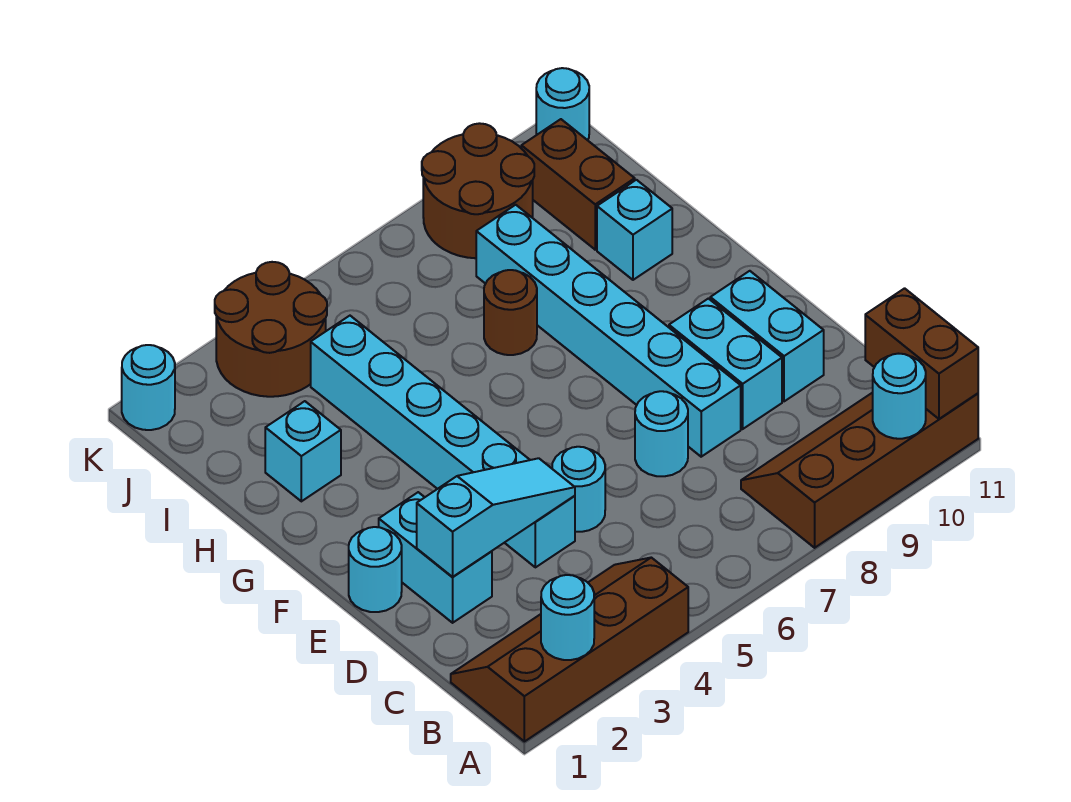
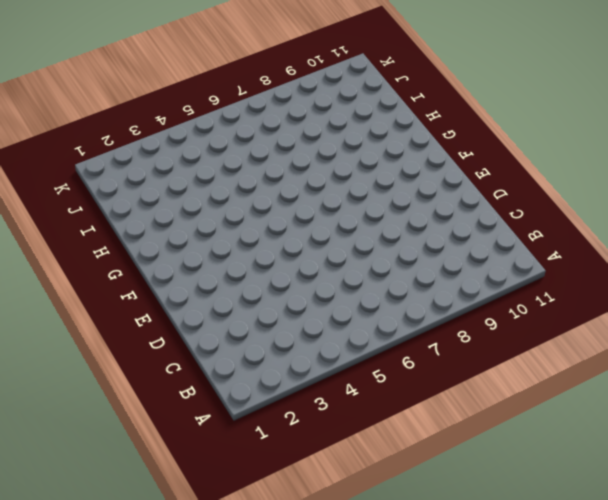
none -> brown 2x4 slope [451,558,688,742]
none -> brown 2x4 slope [741,393,978,548]
none -> cyan 1x2 brick [379,492,492,623]

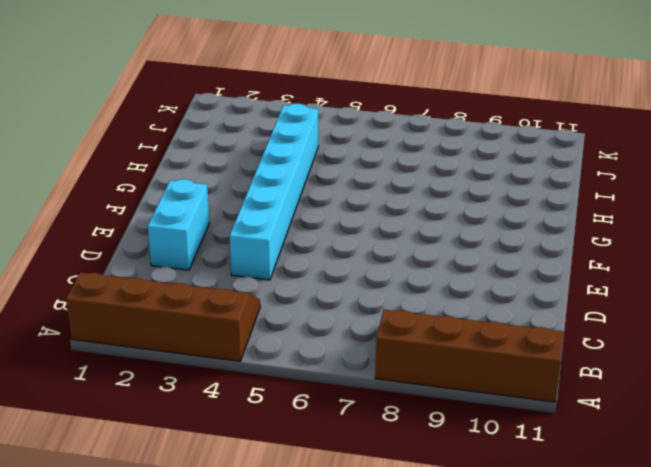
none -> cyan 1x1 round brick [552,447,605,532]
none -> cyan 1x1 round brick [635,391,688,476]
none -> cyan 1x6 brick [476,205,741,457]

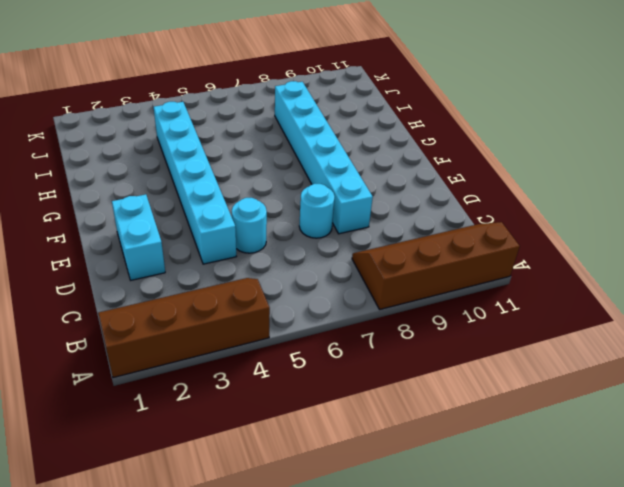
none -> cyan 1x2 brick [669,299,782,429]
none -> cyan 1x2 brick [710,271,824,401]
none -> cyan 1x1 round brick [349,527,402,612]

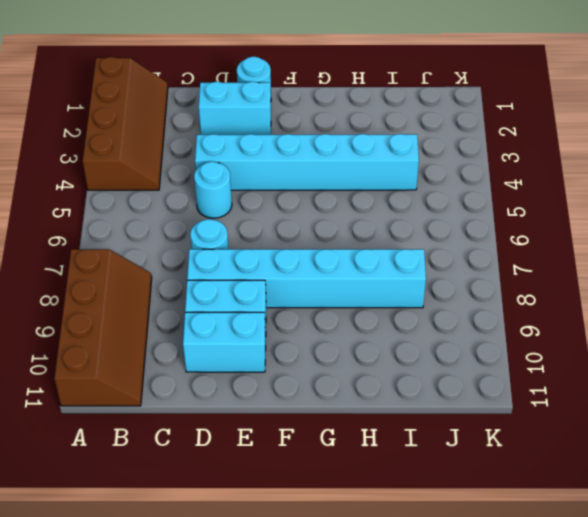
none -> cyan 1x1 brick [265,401,341,501]
none -> brown 1x1 round brick [484,270,537,355]
none -> cyan 1x1 brick [597,180,672,280]

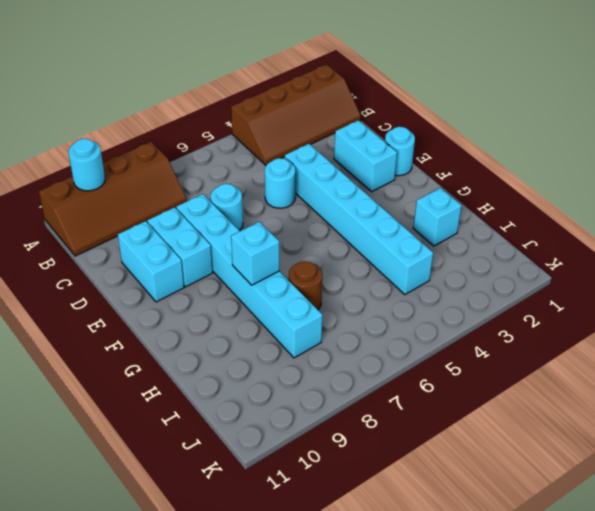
cyan 1x1 brick [231,222,279,285] -> cyan 1x1 brick moved to [597,180,672,280]
none -> brown 1x2 brick [521,119,635,250]
none -> brown 2x2 round brick [215,262,327,397]
none -> brown 2x2 round brick [422,123,534,258]

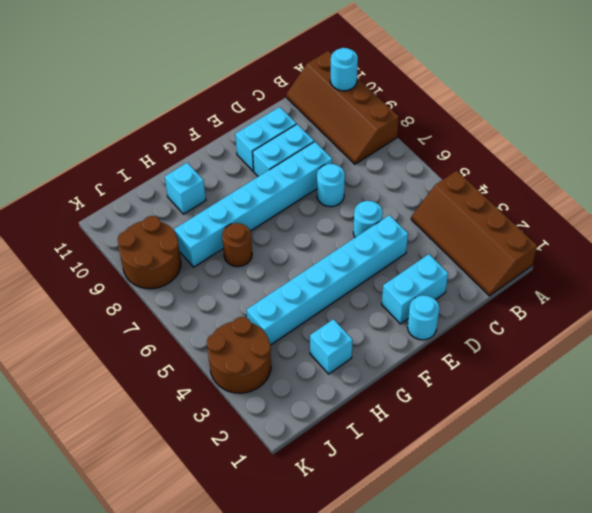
none -> brown 1x2 brick [521,119,635,250]
none -> cyan 1x1 round brick [122,345,175,430]
none -> cyan 1x1 round brick [536,68,589,140]

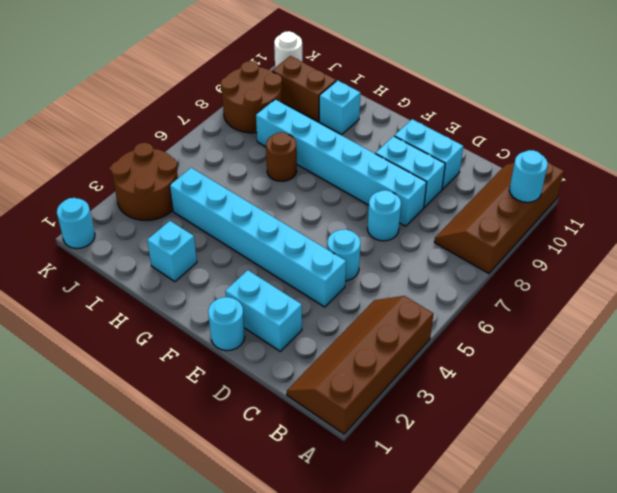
white 1x1 round brick [274,31,302,68] -> cyan 1x1 round brick [536,68,589,140]
none -> cyan 1x1 round brick [541,575,594,660]
none -> brown 1x2 brick [865,288,978,419]
none -> cyan 1x3 slope [417,458,575,577]

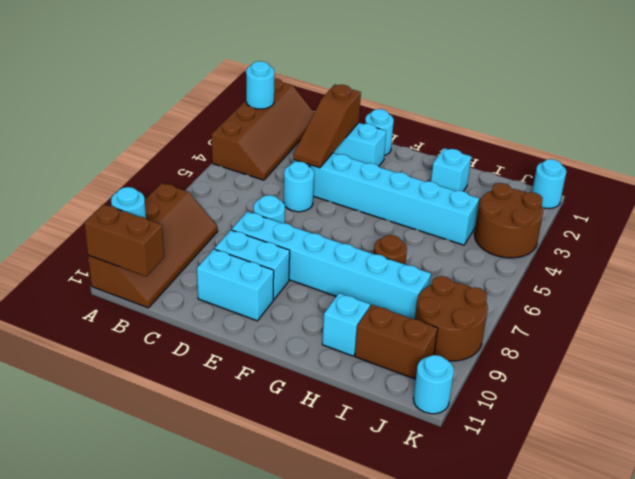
brown 1x3 slope [293,85,361,168] -> cyan 1x3 slope [417,458,575,577]

